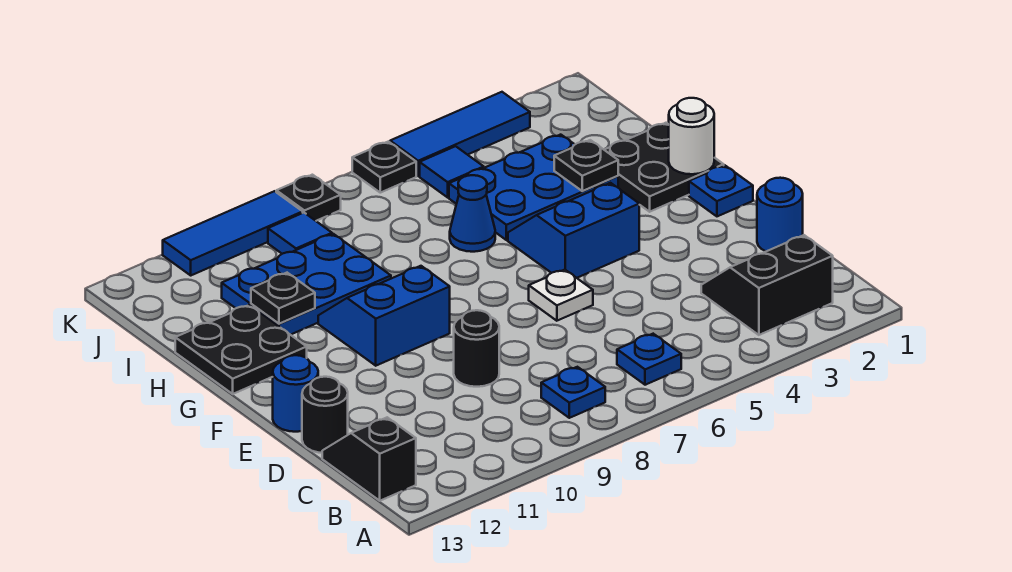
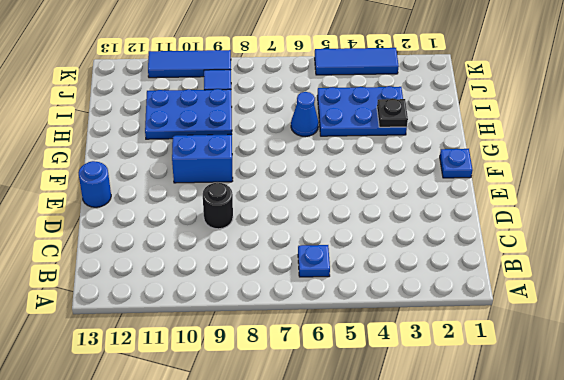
none -> black 2x2 slope [701,235,833,335]
none -> blue 1x1 plate [541,367,605,418]
none -> black 1x2 slope [322,417,416,501]

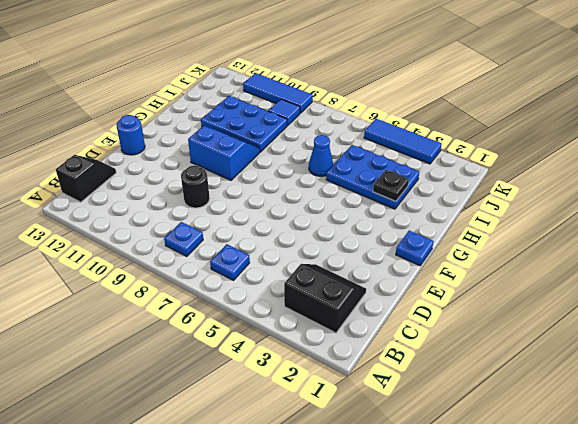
none -> blue 1x1 round brick [757,178,803,251]
none -> black 1x1 round brick [302,377,348,453]
none -> white 1x1 plate [529,270,593,321]

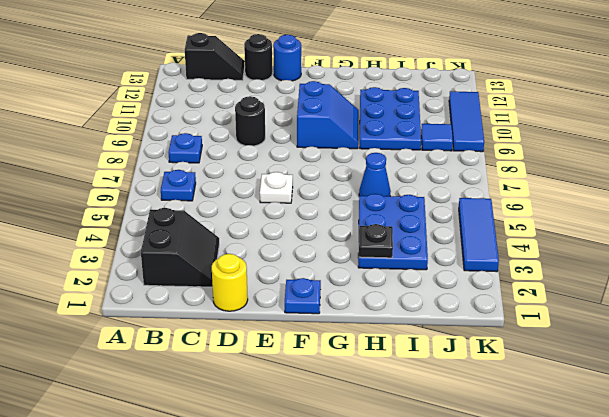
yellow 1x1 round brick [212,254,248,311] -> blue 1x1 round brick [757,178,803,251]
none -> blue 2x2 slope [508,183,639,278]
none -> black 2x2 plate [604,123,724,212]
none -> black 2x2 plate [175,305,307,394]

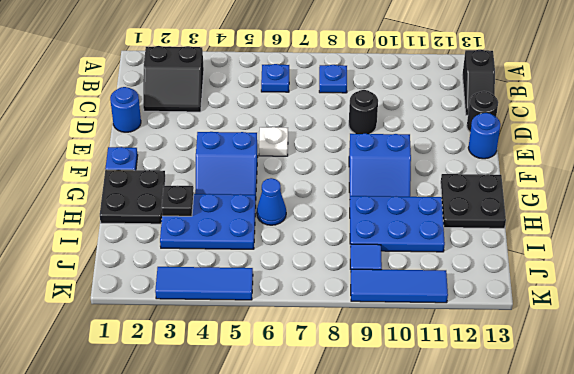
none -> blue 1x1 tile [420,146,484,197]
none -> black 1x1 plate [352,141,416,193]
none -> black 1x1 plate [276,175,341,221]

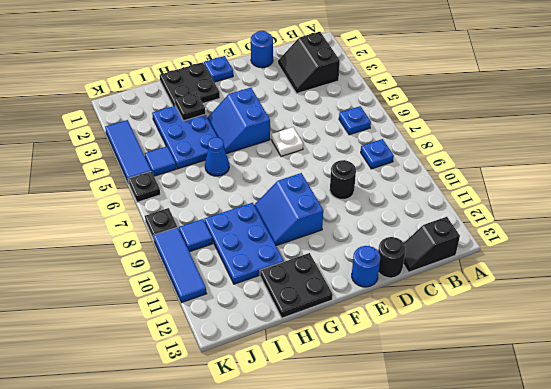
none -> white 1x1 round brick [669,98,714,174]
none -> black 1x1 plate [251,273,315,324]

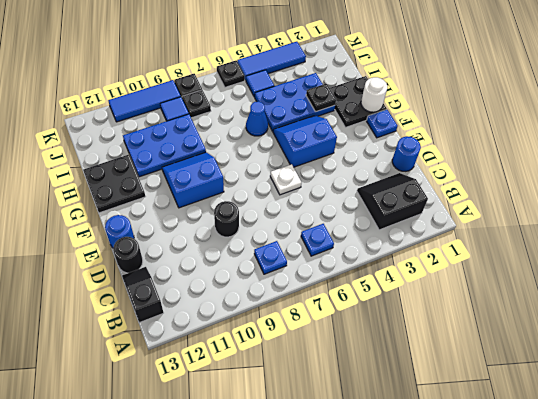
black 1x1 plate [182,90,211,118] -> black 1x1 plate moved to [251,273,315,324]

